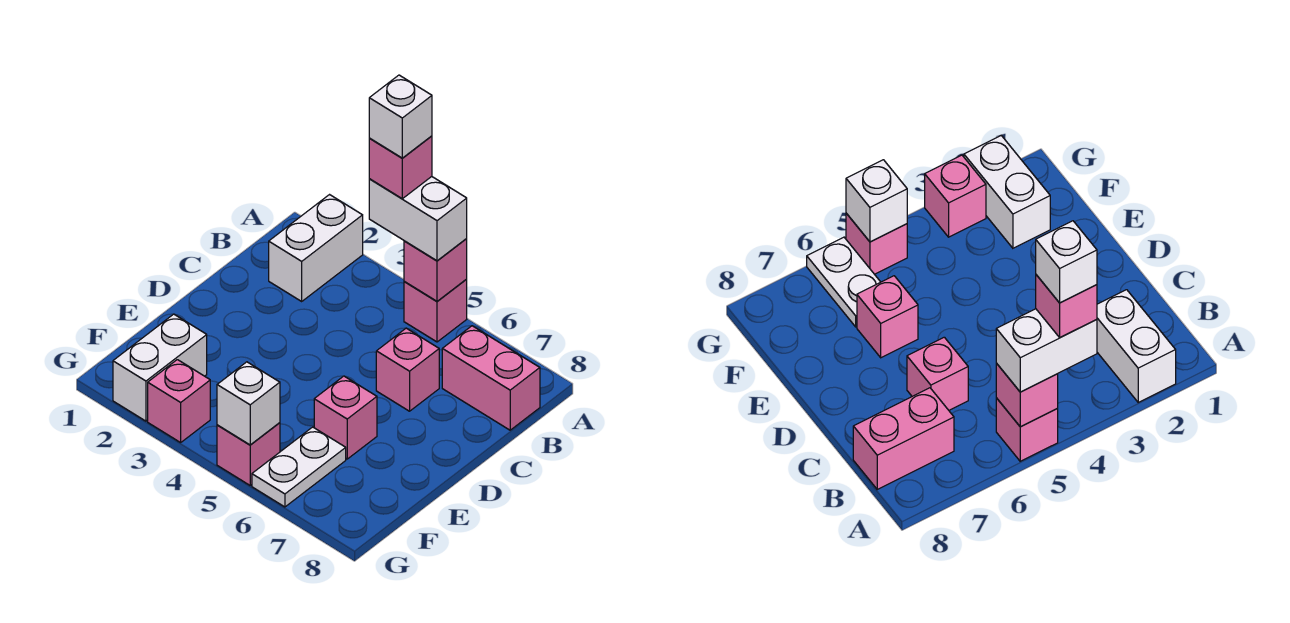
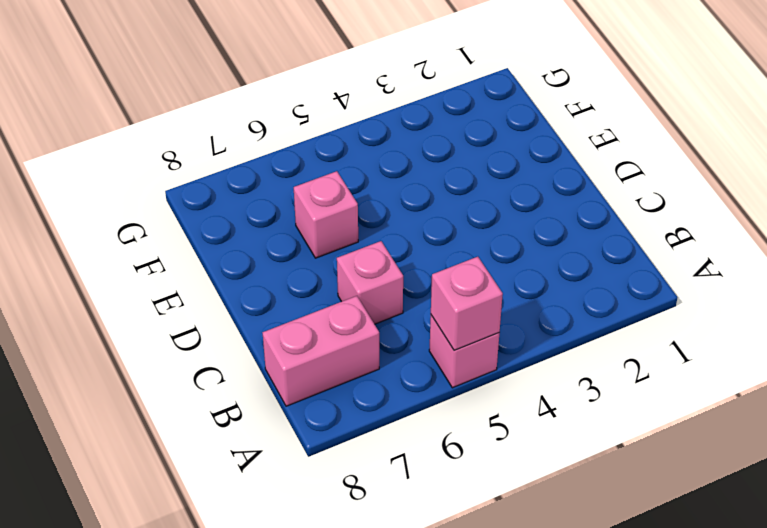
none -> white 1x2 brick [269,195,363,301]
none -> white 1x2 brick [113,314,207,421]
none -> white 1x2 plate [252,427,346,507]

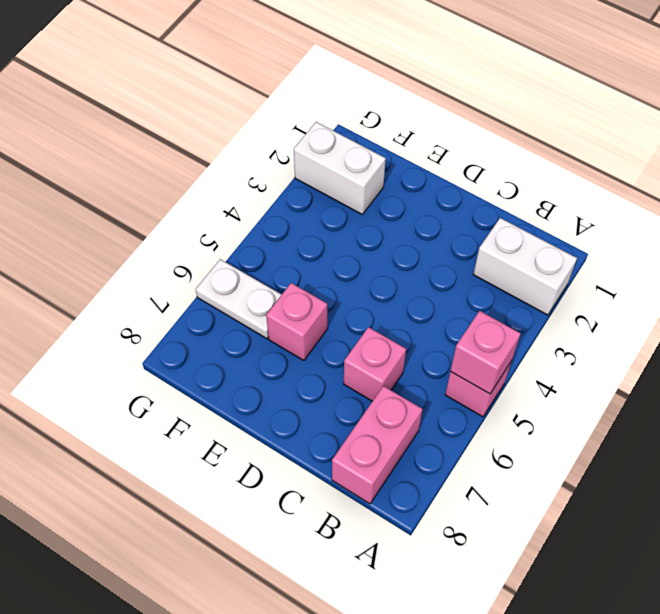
none -> pink 1x1 brick [148,360,210,442]
none -> pink 1x1 brick [217,423,280,485]
none -> white 1x1 brick [217,362,280,445]

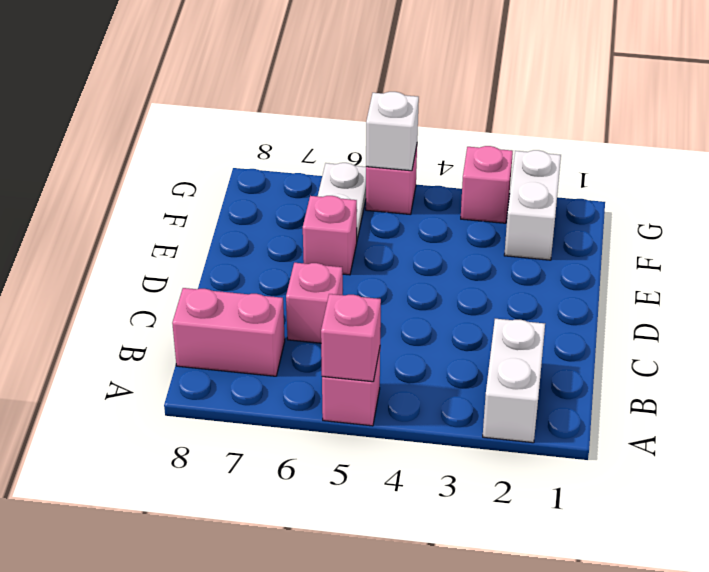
none -> white 1x2 brick [369,177,467,261]
none -> pink 1x1 brick [369,136,432,199]
none -> white 1x1 brick [369,75,432,158]

